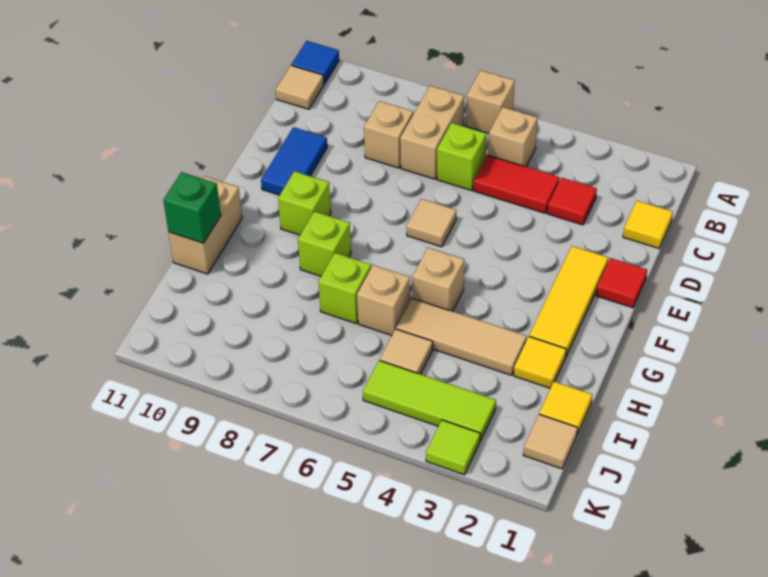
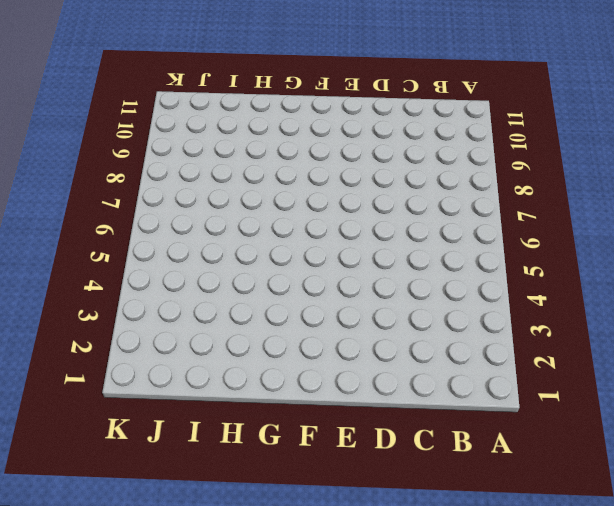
none -> tan 1x1 brick [466,70,515,133]
none -> blue 1x1 tile [292,41,339,84]
none -> tan 1x1 brick [488,107,538,167]

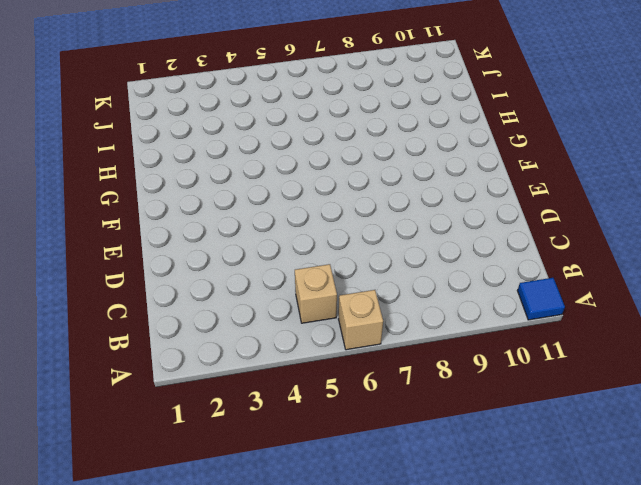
none -> tan 1x2 brick [400,86,464,179]
none -> tan 1x1 tile [276,65,324,109]
none -> yellow 1x1 tile [623,201,673,248]

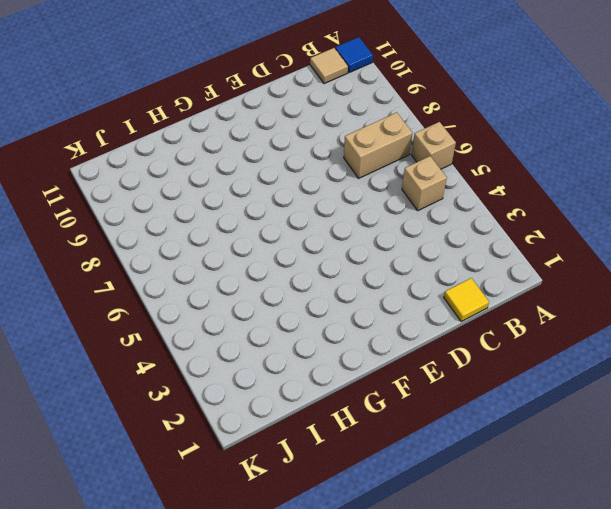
none -> red 1x1 tile [547,178,597,225]
none -> red 1x2 tile [473,155,559,213]
none -> lime 1x1 brick [437,123,486,190]

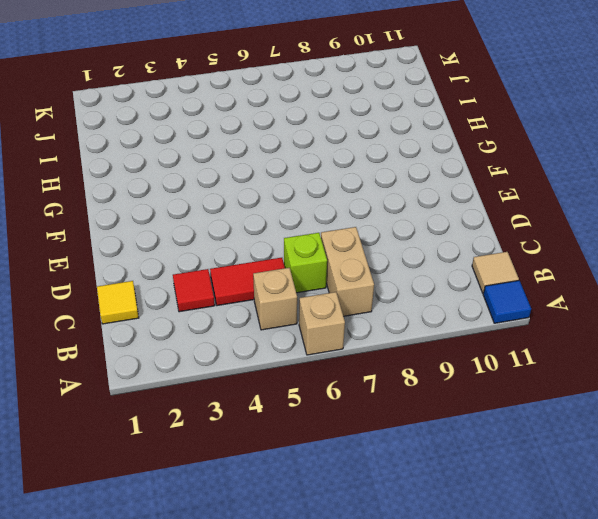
none -> tan 1x1 brick [364,101,413,168]
none -> blue 1x2 tile [261,127,327,195]
none -> red 1x1 tile [596,258,647,308]

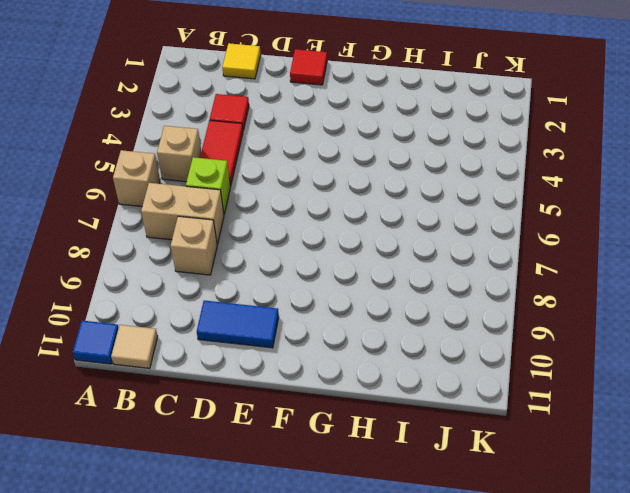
none -> yellow 1x3 tile [529,246,608,356]
none -> tan 1x1 tile [406,199,456,247]
none -> lime 1x1 brick [278,171,331,235]

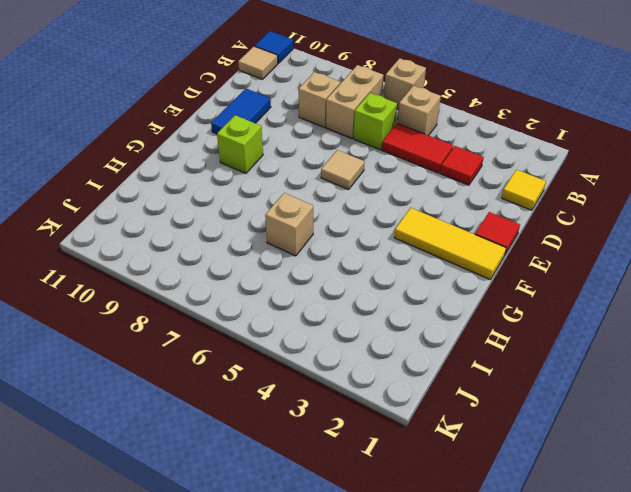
yellow 1x3 tile [394,208,506,279] -> yellow 1x3 tile turned to [529,246,608,356]
none -> tan 1x1 brick [412,248,464,311]
none -> lime 1x1 brick [298,211,351,276]
none -> tan 1x2 brick [169,176,242,274]

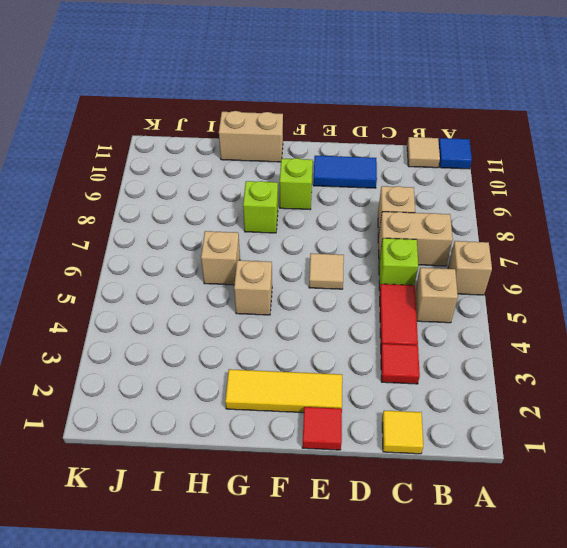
none -> yellow 1x1 tile [514,337,566,388]
none -> tan 1x3 tile [396,298,527,375]
none -> lime 1x1 brick [319,253,371,324]

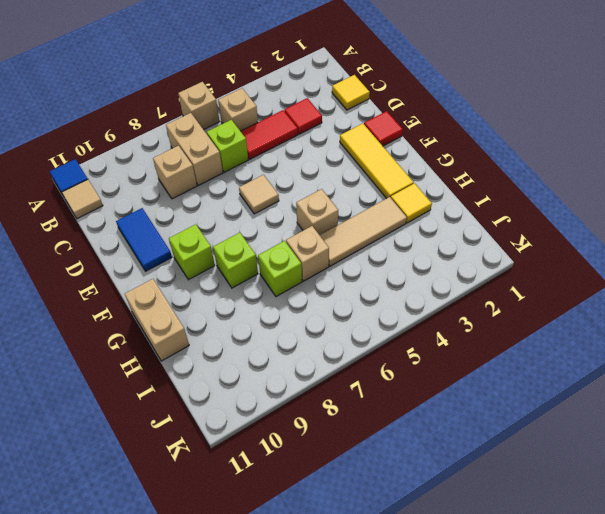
none -> yellow 1x1 tile [539,382,592,435]
none -> tan 1x1 tile [380,329,433,374]
none -> tan 1x1 tile [523,414,578,469]

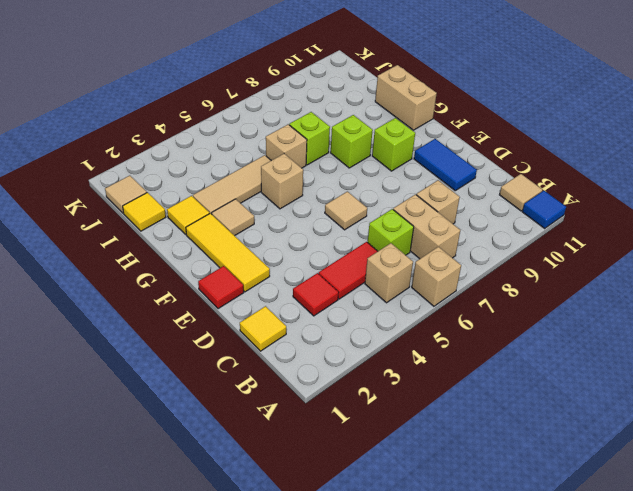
tan 1x1 tile [212,199,254,236] -> tan 1x1 tile moved to [380,329,433,374]
none -> lime 1x3 tile [363,360,496,441]
none -> lime 1x1 tile [426,420,480,475]
none -> green 1x1 brick [163,172,221,243]

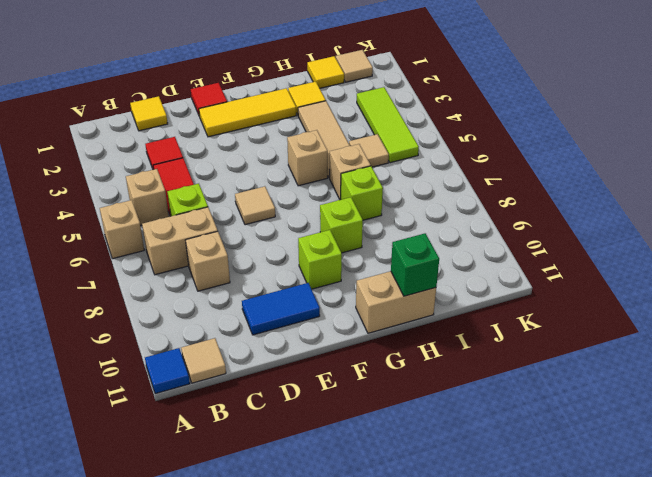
none -> lime 1x1 tile [426,420,480,475]

